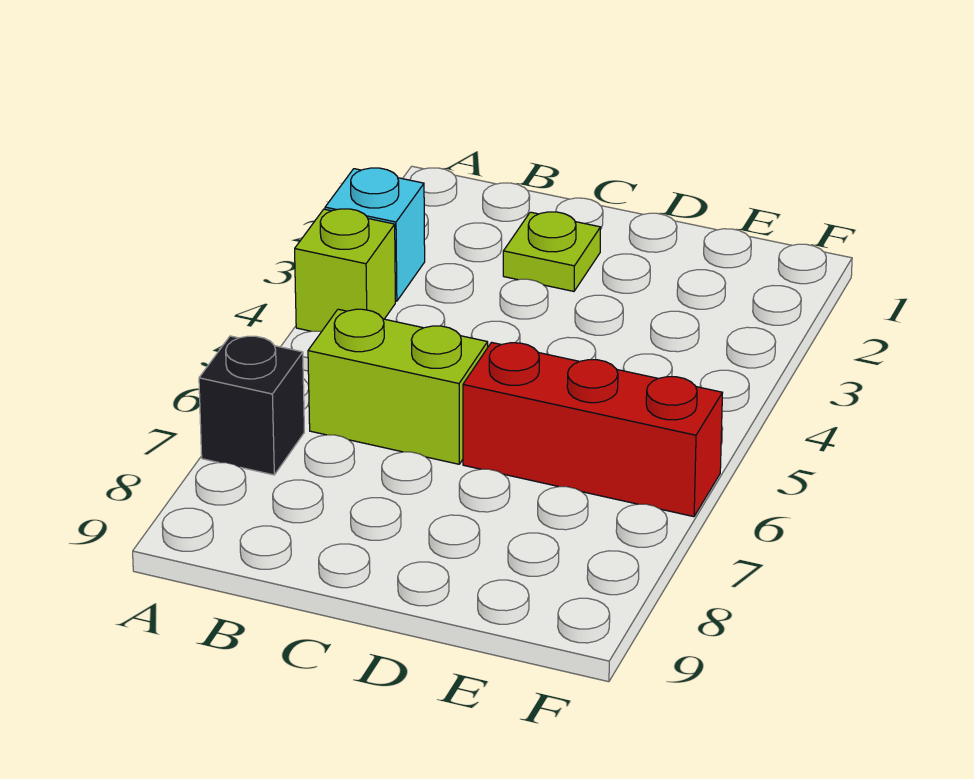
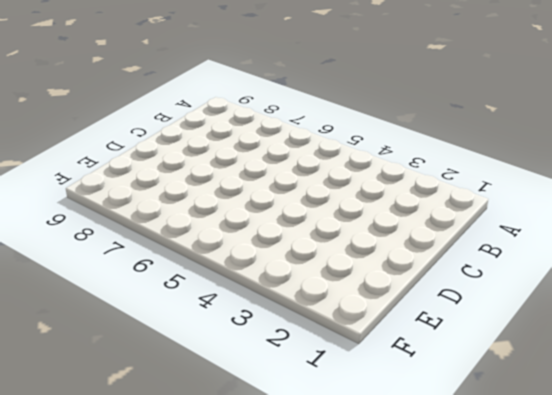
none -> cyan 1x1 brick [325,168,425,301]
none -> lime 1x1 brick [295,209,395,332]

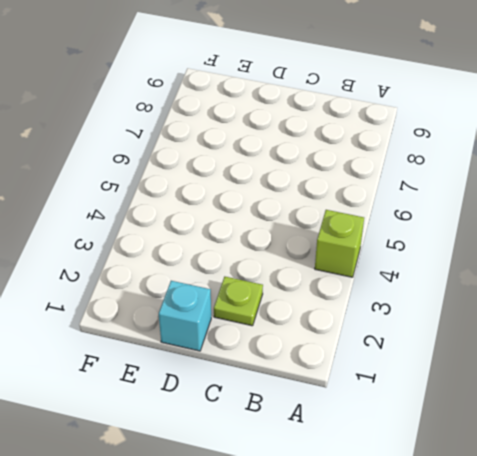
cyan 1x1 brick [159,281,211,351] -> cyan 1x1 brick moved to [325,168,425,301]
none -> black 1x1 brick [199,336,304,475]
none -> lime 1x2 brick [308,309,488,464]

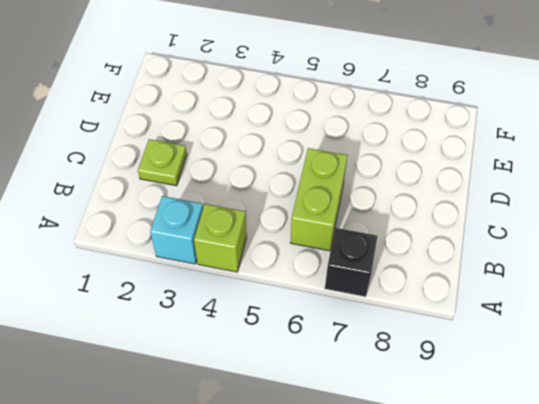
none -> red 1x3 brick [463,342,722,517]

